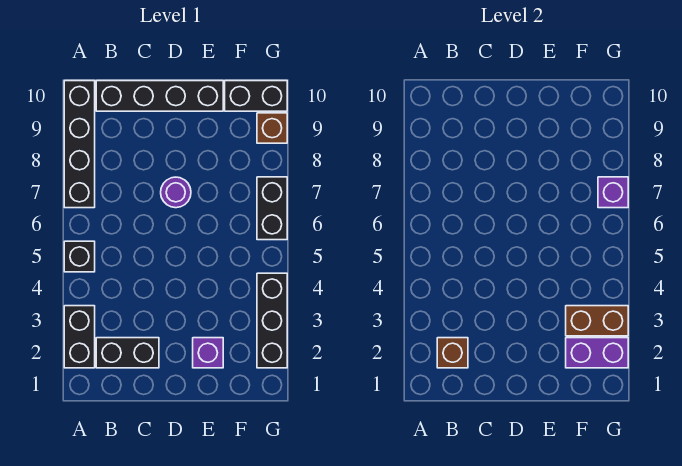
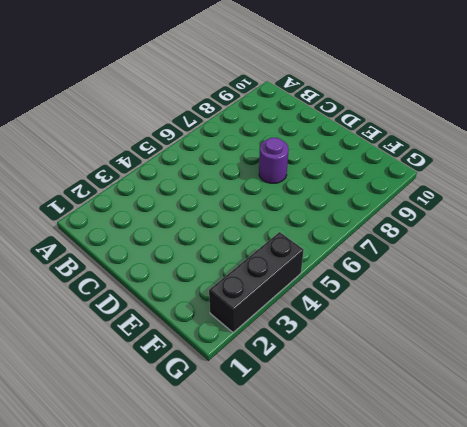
none -> black 1x2 brick [64,306,95,368]
none -> black 1x1 brick [64,241,95,272]
none -> black 1x4 brick [64,81,95,208]

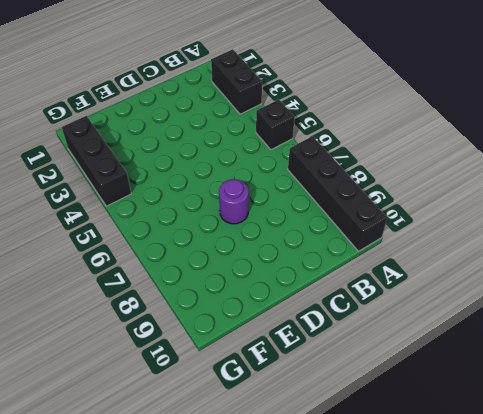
none -> black 1x2 brick [96,338,159,368]
none -> black 1x4 brick [96,81,223,111]
none -> purple 1x1 brick [193,338,223,368]

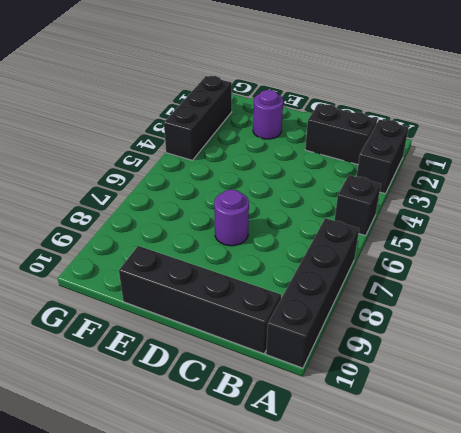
purple 1x1 round brick [253,90,283,139] -> purple 1x1 brick [193,338,223,368]
none -> black 1x2 brick [225,81,287,111]
none -> black 1x2 brick [257,177,287,240]
none -> brown 1x1 brick [257,113,287,143]

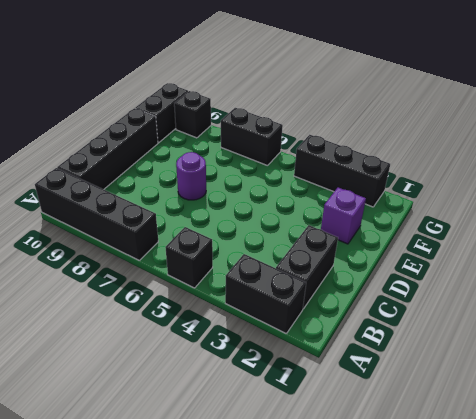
black 1x1 brick [174,91,211,138] -> brown 1x1 brick [257,113,287,143]
none -> brown 1x1 brick [437,338,468,368]
none -> purple 1x2 brick [566,338,628,368]
none -> brown 1x2 brick [566,306,628,336]

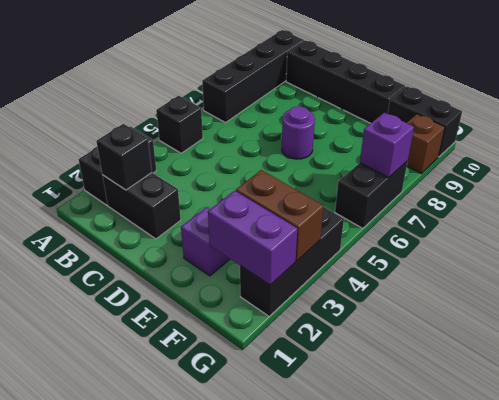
black 1x1 brick [96,124,152,190] -> brown 1x1 brick [437,338,468,368]

